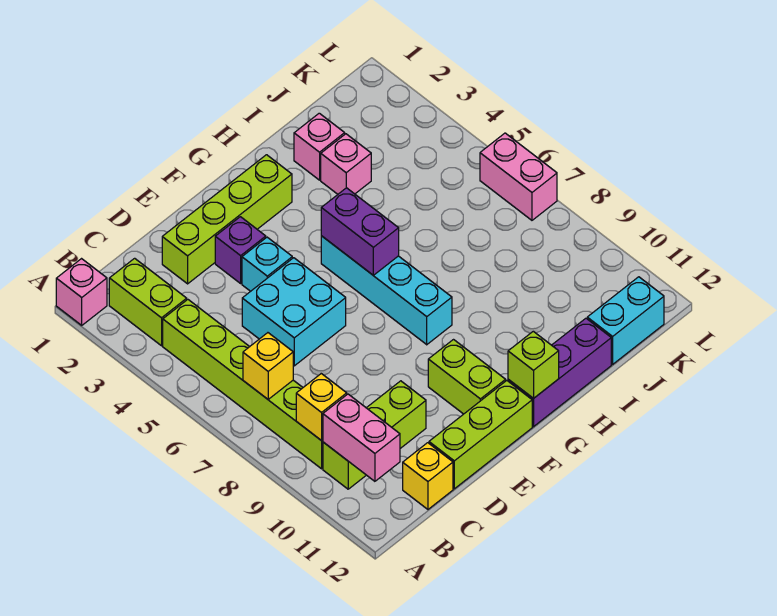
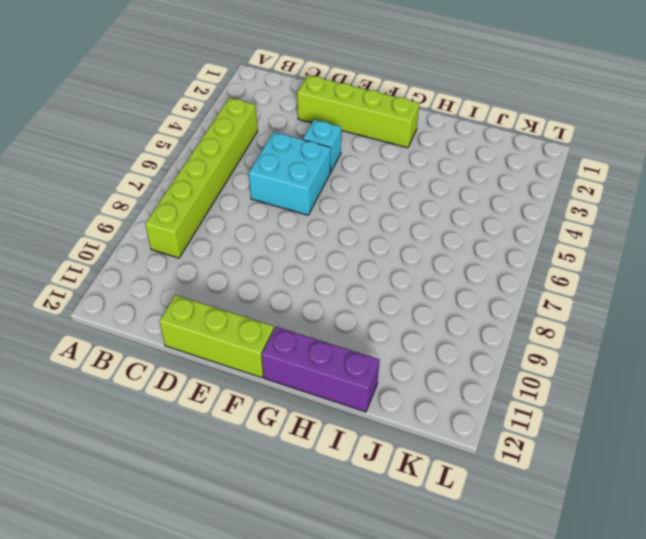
none -> pink 1x1 brick [56,259,107,325]
none -> lime 1x2 brick [109,258,187,346]
none -> lime 1x3 brick [323,381,426,489]

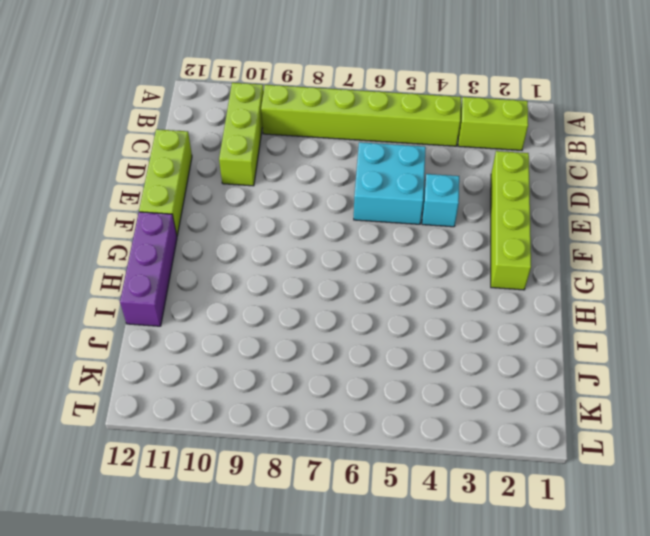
none -> pink 1x1 brick [56,259,107,325]
none -> yellow 1x1 brick [403,443,453,509]
none -> purple 1x1 brick [215,217,266,283]

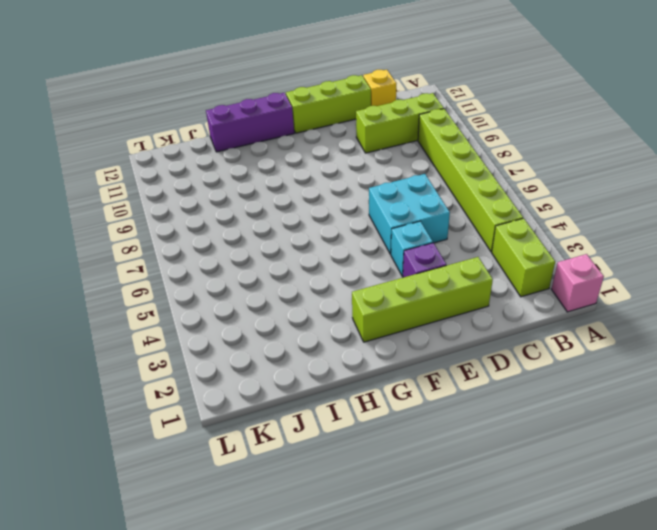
none -> lime 1x2 brick [428,340,506,414]
none -> cyan 1x4 brick [321,236,452,345]
none -> pink 1x1 brick [294,113,345,180]

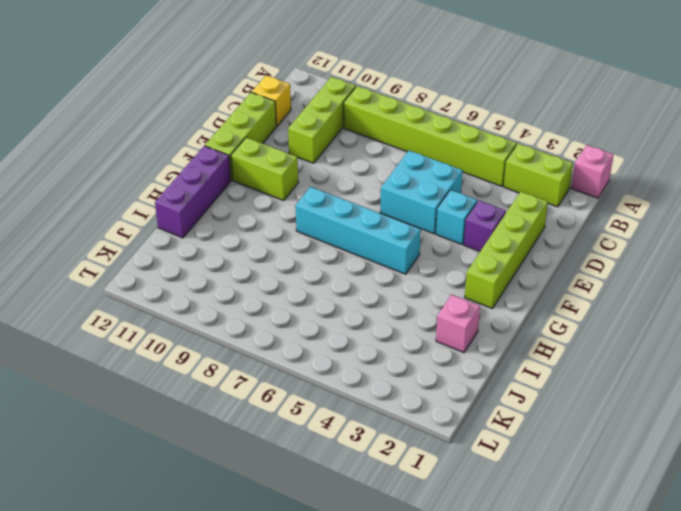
none -> pink 1x1 brick [321,134,371,194]
none -> cyan 1x2 brick [587,277,664,364]
none -> pink 1x2 brick [480,133,557,220]

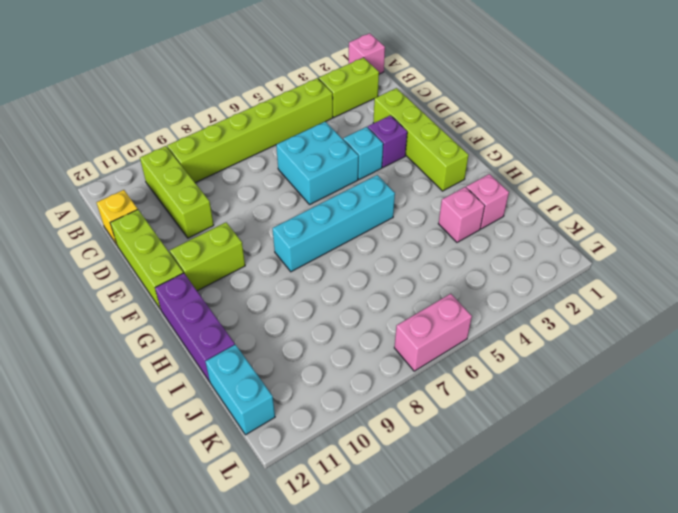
none -> yellow 1x1 brick [243,333,293,399]
none -> yellow 1x1 brick [296,374,347,441]
none -> pink 1x2 brick [323,394,400,481]

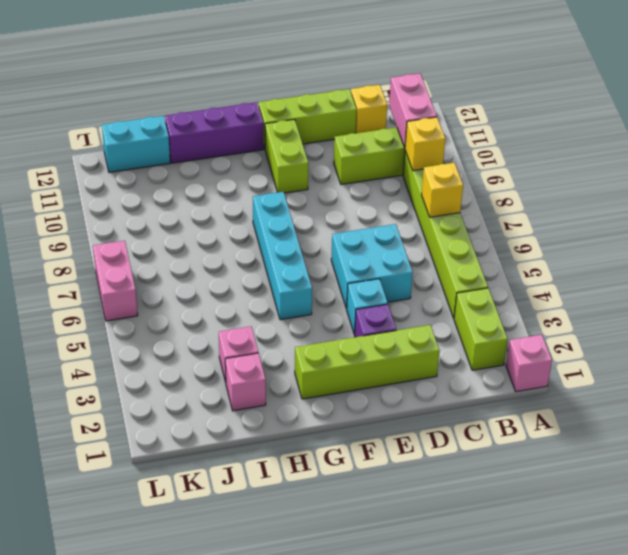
none -> purple 1x2 brick [321,188,399,275]
none -> lime 1x1 brick [508,331,559,399]

